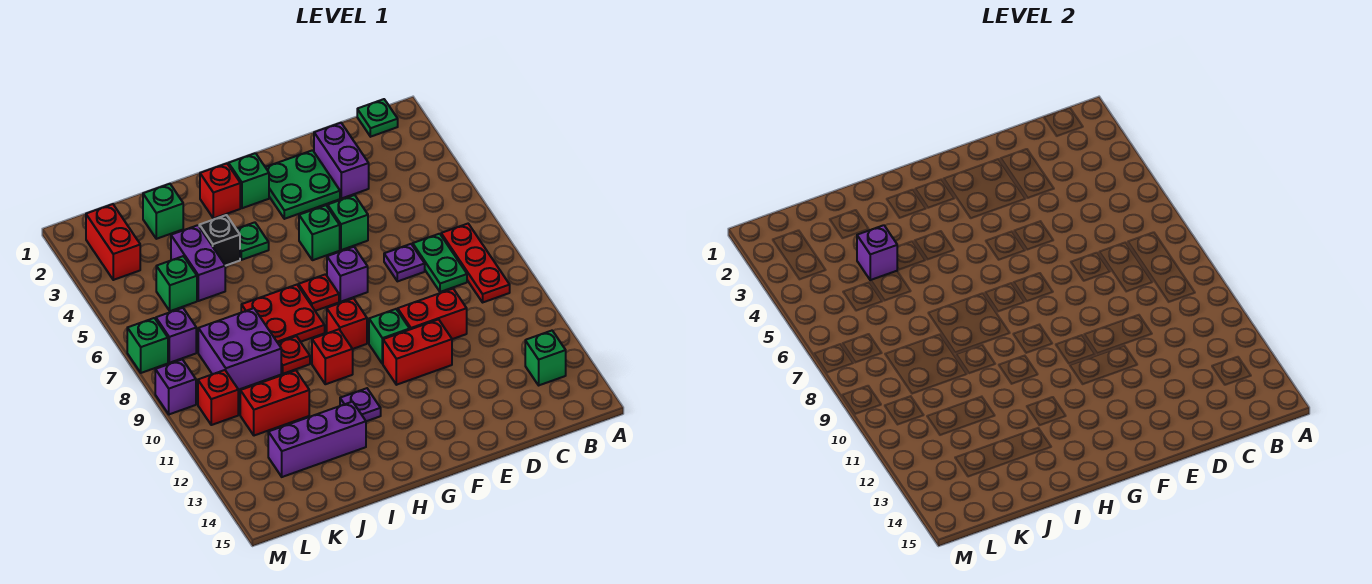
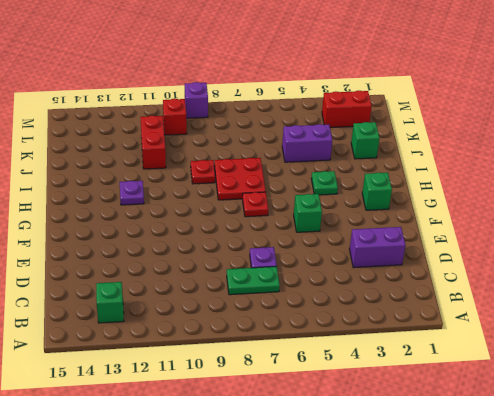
none -> green 1x1 plate [357,99,398,137]
none -> red 1x3 plate [441,224,510,302]
none -> red 1x2 brick [398,289,467,339]
none -> green 2x2 plate [265,150,340,219]

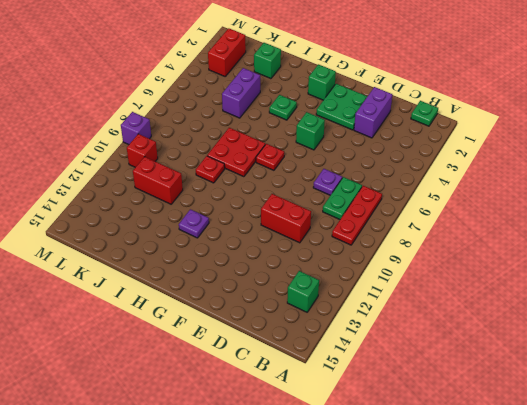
none -> green 1x1 brick [328,195,368,250]
none -> red 1x2 brick [383,319,452,385]
none -> purple 1x1 brick [327,247,368,302]
none -> green 1x1 brick [369,309,410,364]

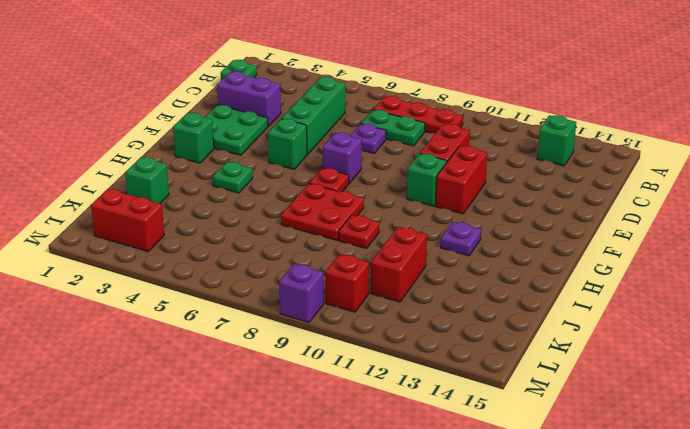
green 1x3 brick [282,77,345,154] -> green 1x1 brick [328,195,368,250]
none -> red 1x1 brick [327,298,367,349]
none -> red 1x1 brick [200,164,240,218]
none -> red 1x1 brick [312,329,353,384]
none -> black 1x1 brick [199,215,240,266]

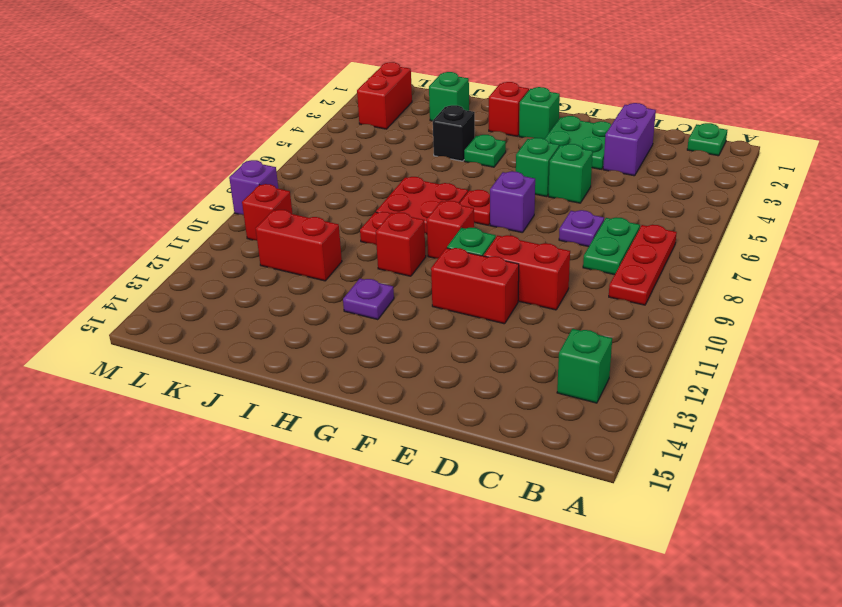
none -> purple 1x3 brick [268,402,366,477]
none -> purple 1x2 brick [171,225,225,301]
none -> purple 2x2 brick [198,308,281,390]
none -> green 1x1 brick [156,256,197,311]

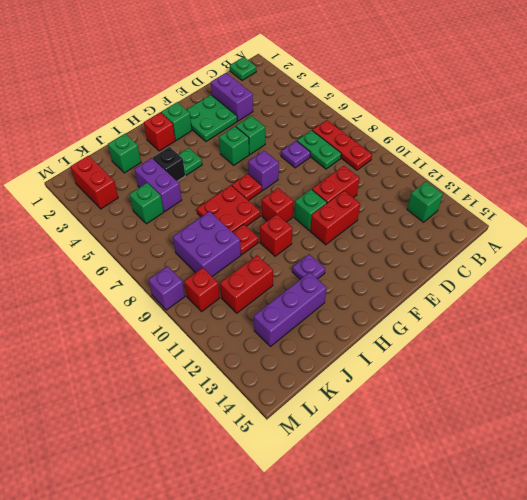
none -> purple 1x1 brick [156,308,196,363]
none -> green 1x1 brick [127,318,168,373]
none -> purple 1x1 brick [857,225,897,280]

